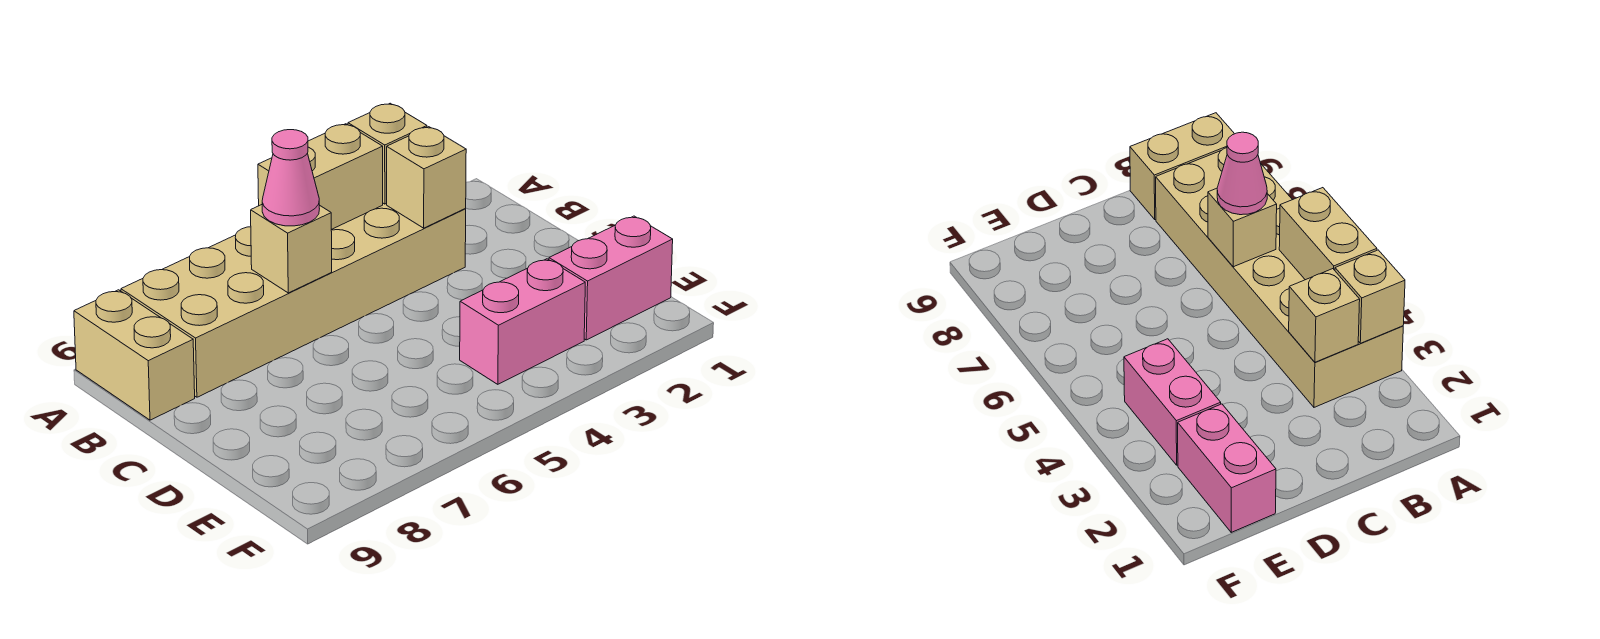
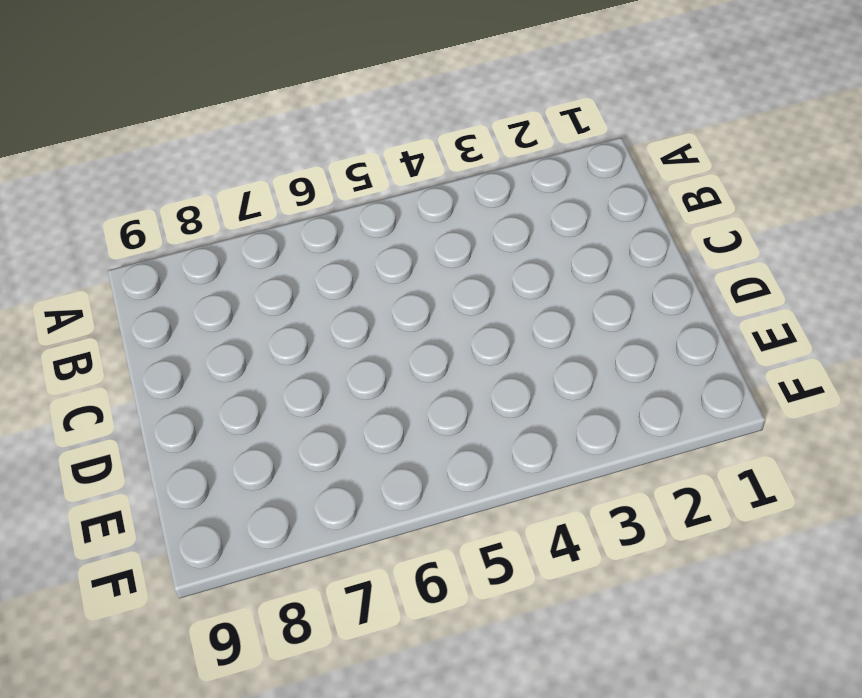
none -> tan 2x6 brick [121,203,466,397]
none -> tan 1x2 brick [74,290,195,420]

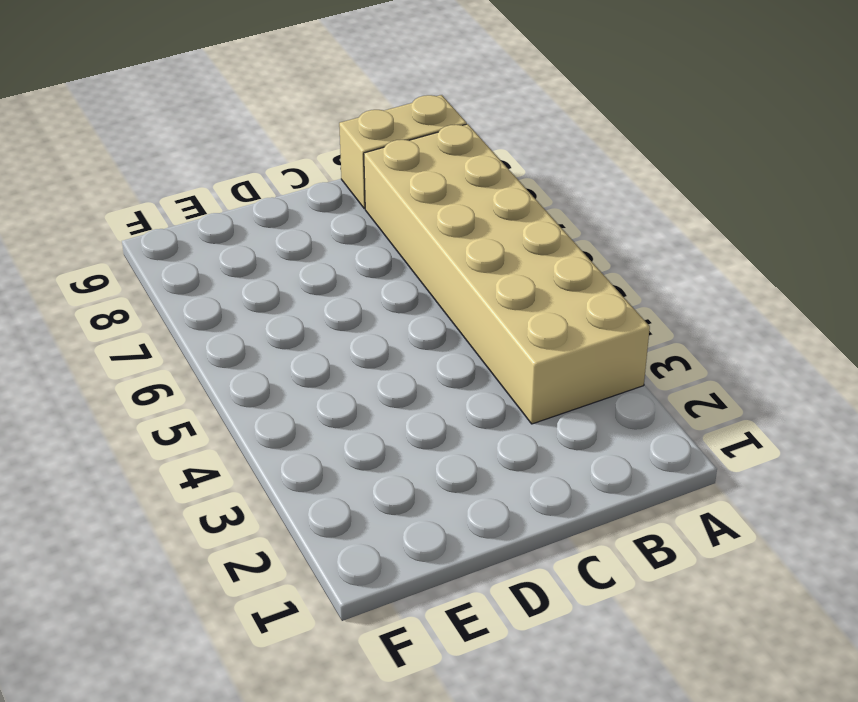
none -> pink 1x2 brick [549,216,673,340]
none -> pink 1x2 brick [460,259,585,384]

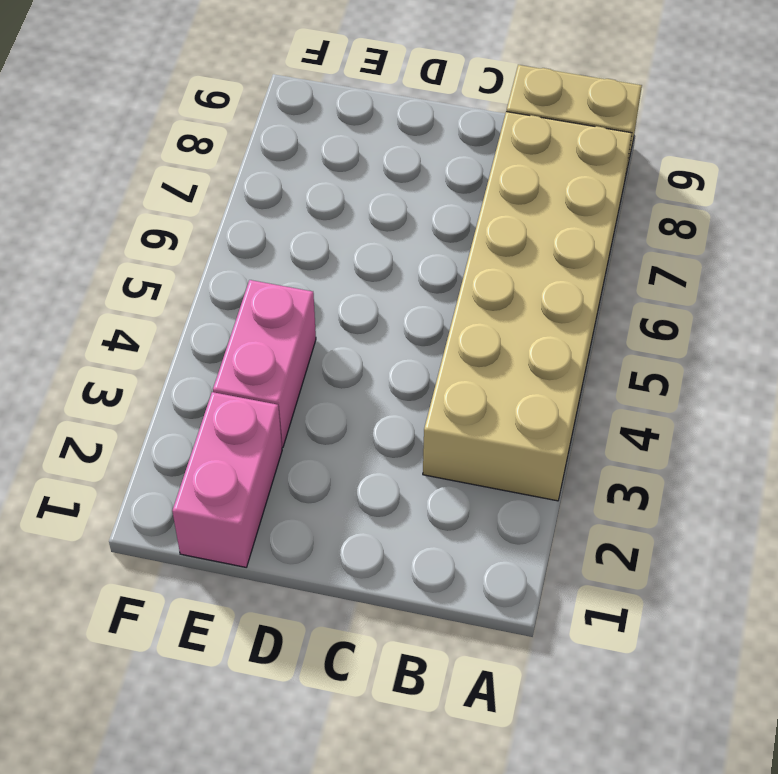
none -> tan 1x1 brick [348,103,427,204]
none -> tan 1x2 brick [258,124,383,230]

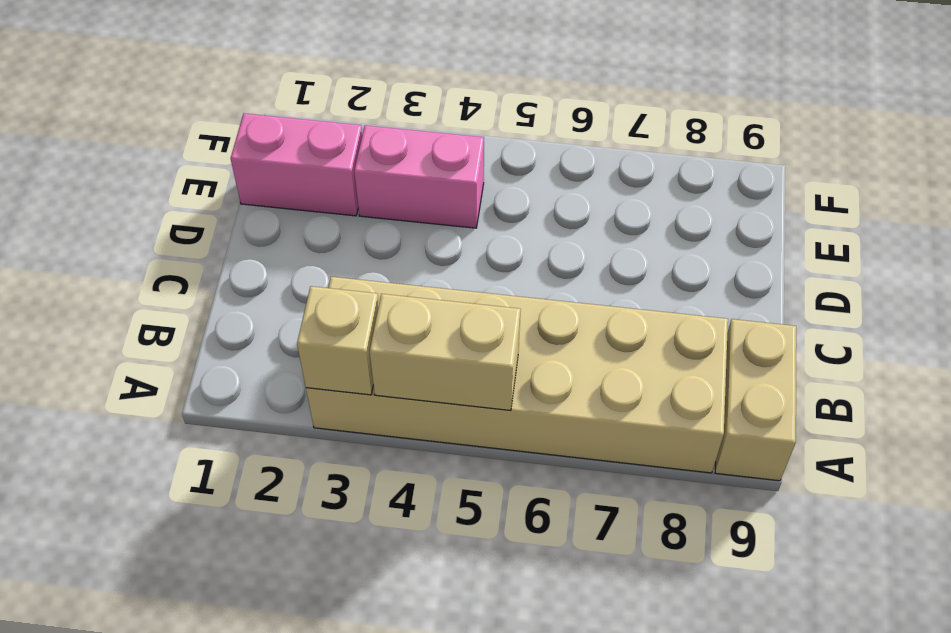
none -> tan 1x1 brick [387,127,466,228]
none -> tan 1x1 brick [251,205,332,293]

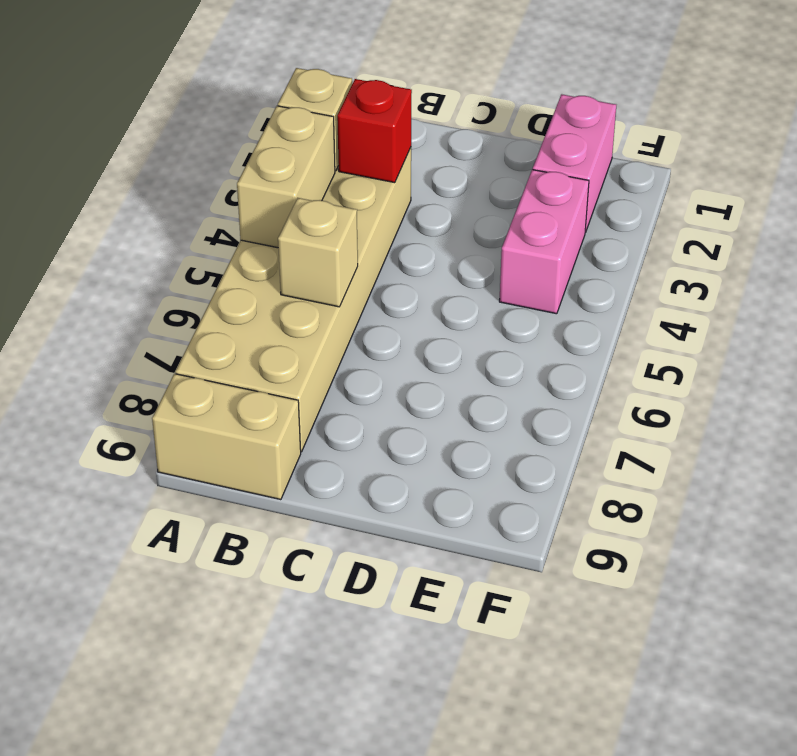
red 1x1 brick [337,79,412,183] -> tan 1x1 brick [387,127,466,228]
none -> pink 1x1 cone [262,130,319,226]

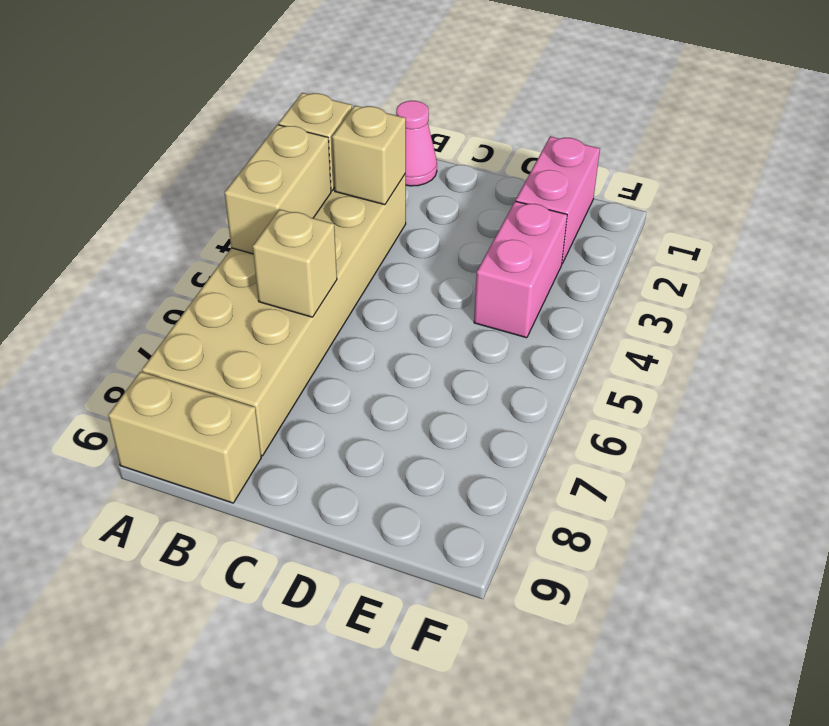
pink 1x1 cone [396,101,437,186] -> pink 1x1 cone moved to [262,130,319,226]

